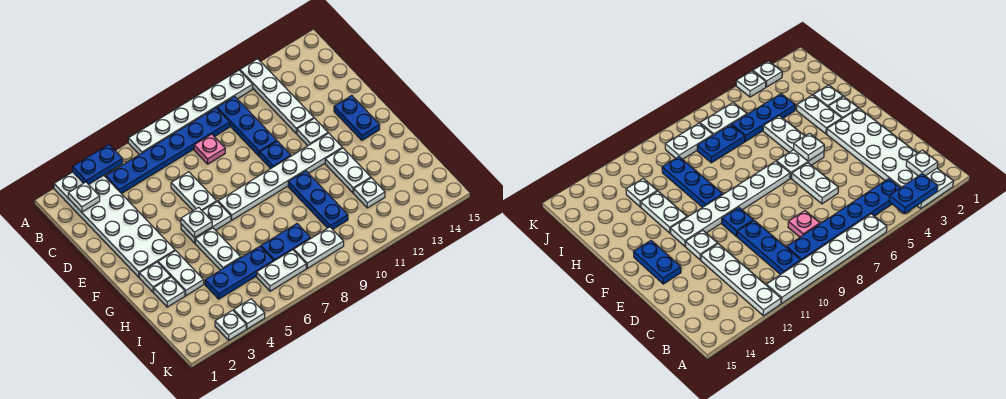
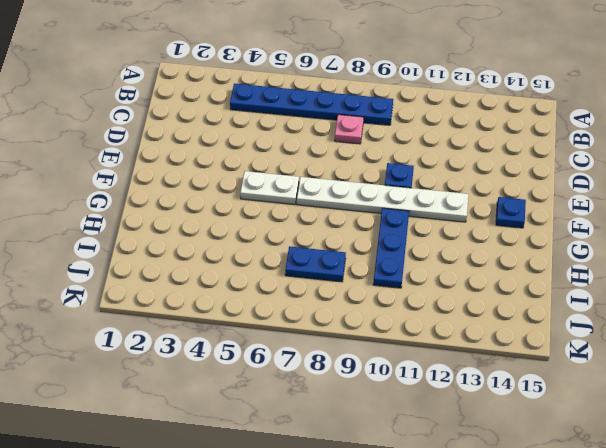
blue 1x1 plate [496,197,526,228] -> blue 1x2 plate [334,96,380,140]
none -> white 2x6 plate [54,172,175,277]
none -> white 1x6 plate [128,70,253,155]
none -> white 1x4 plate [240,59,314,133]

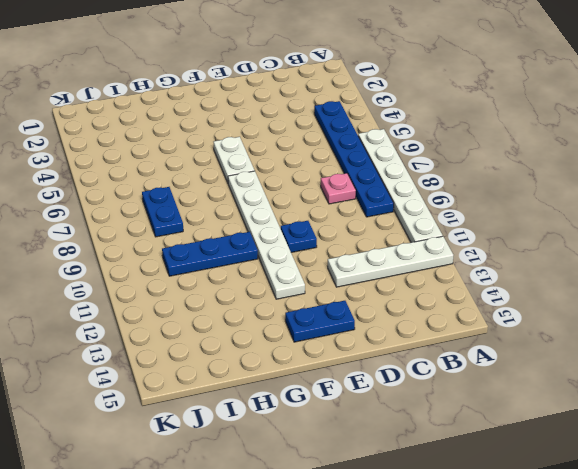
none -> white 2x6 plate [54,172,175,277]
none -> blue 1x3 plate [217,96,277,156]
none -> white 1x2 plate [171,172,217,211]

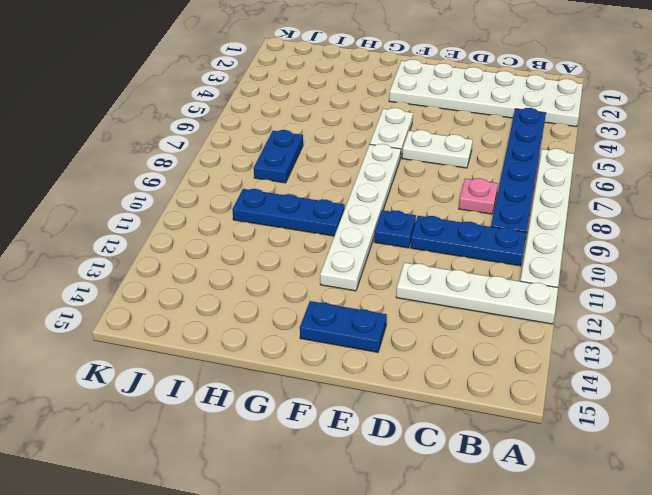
none -> white 1x1 plate [297,118,328,146]
none -> white 1x1 plate [139,262,171,292]
none -> white 1x2 plate [158,251,204,296]

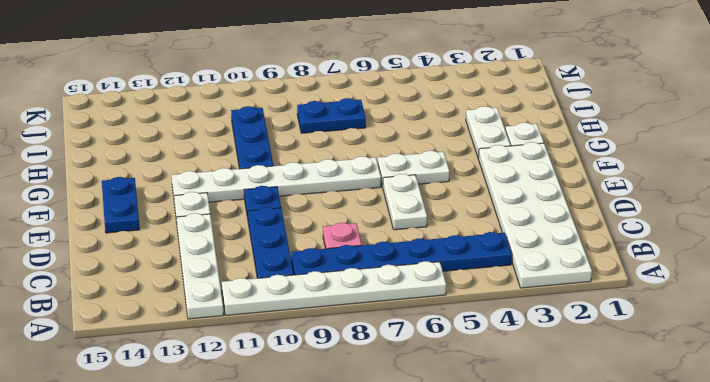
none -> white 1x2 plate [195,228,241,270]
none -> white 1x2 plate [325,148,371,193]
none -> white 1x1 plate [154,277,185,307]

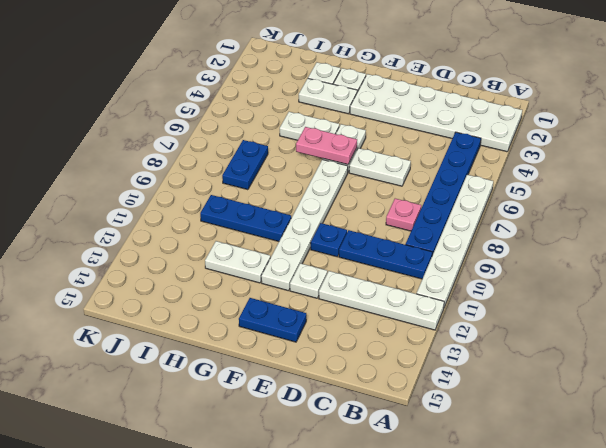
pink 1x2 plate [296,127,357,165] -> none
none -> blue 1x3 plate [205,246,273,299]
none -> white 1x1 plate [354,178,385,208]
none -> white 1x2 plate [257,250,306,291]

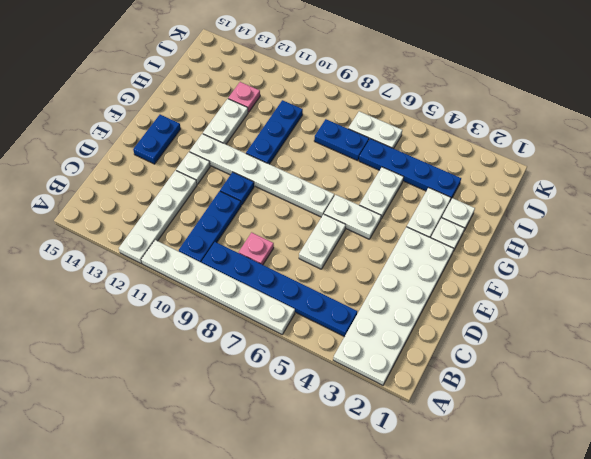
blue 1x4 plate [359,139,461,201] -> blue 1x3 plate [205,246,273,299]
pink 1x1 plate [228,82,260,112] -> white 1x1 plate [354,178,385,208]
none -> white 1x2 plate [294,227,344,268]
none -> white 1x1 plate [215,310,246,340]
none -> white 1x1 plate [234,299,265,329]

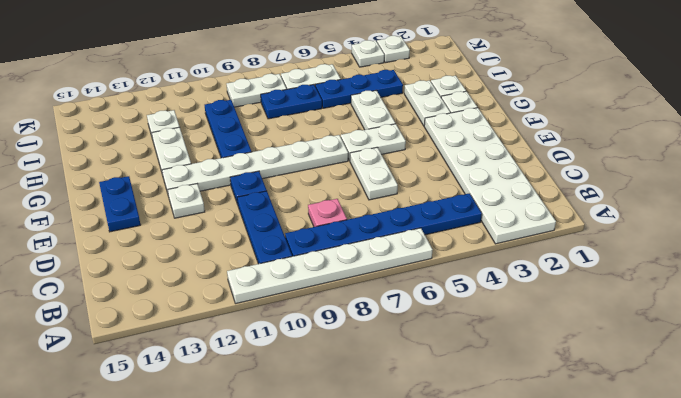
none -> white 1x4 plate [240,59,314,133]
none -> blue 1x2 plate [73,144,122,185]
none -> white 1x1 plate [68,182,100,212]

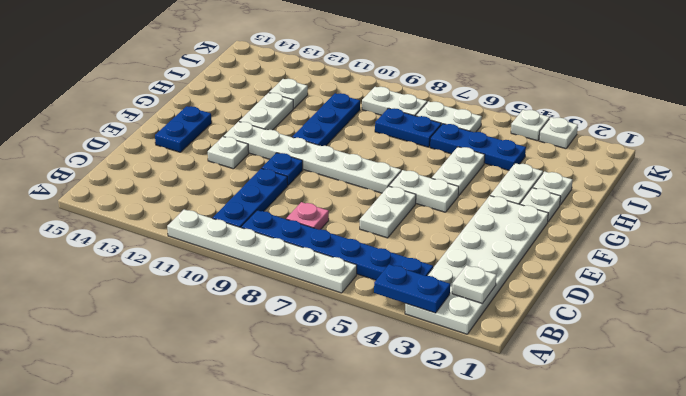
none -> white 1x4 plate [240,59,314,133]
none -> white 1x1 plate [181,207,212,238]

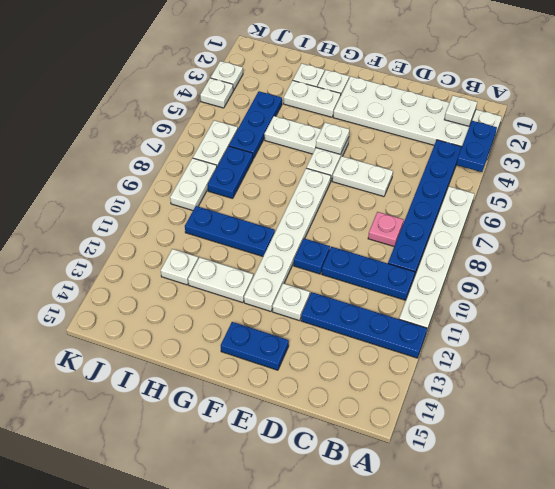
blue 1x4 plate [301,292,427,358] -> white 1x4 plate [240,59,314,133]

